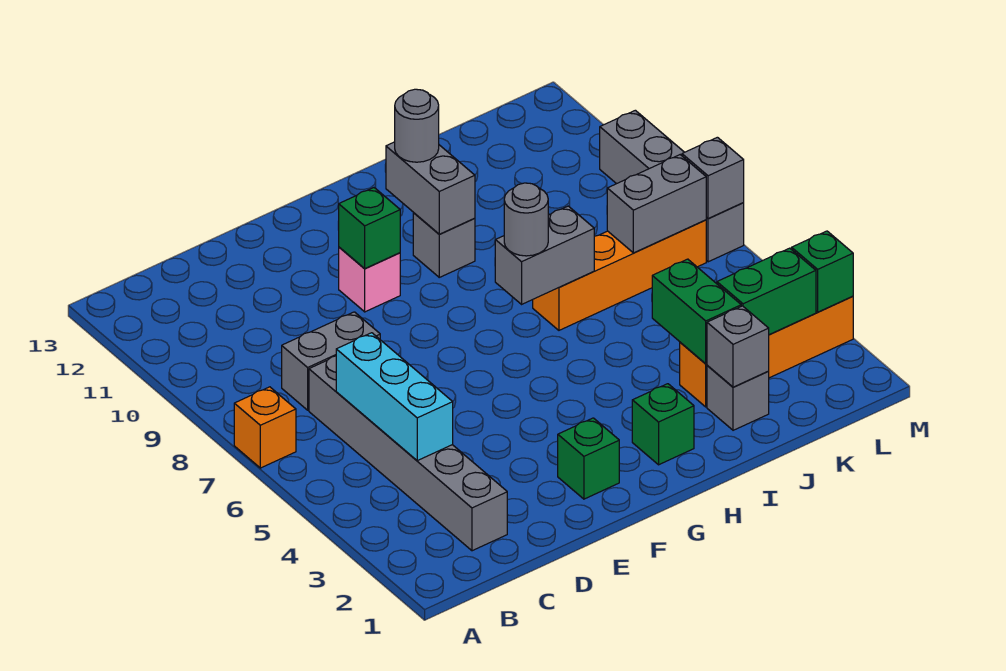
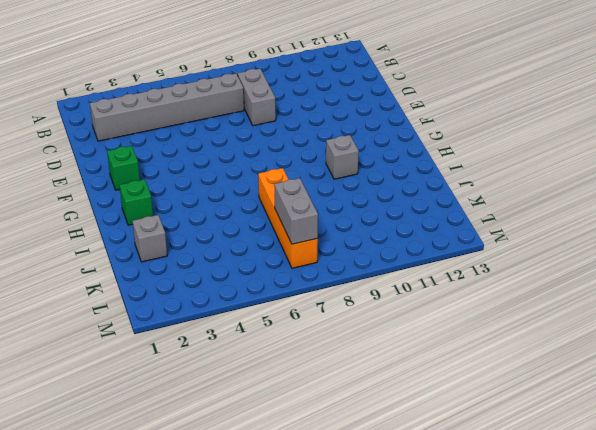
none -> orange 1x1 brick [234,387,296,468]
none -> pink 1x1 brick [339,247,400,312]
none -> orange 1x4 brick [680,296,853,407]

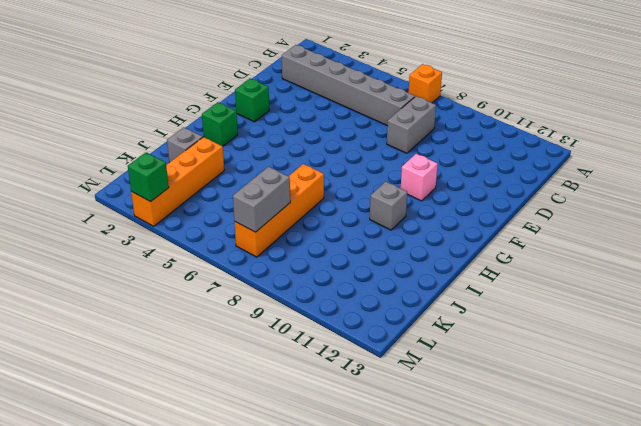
none -> grey 1x4 brick [600,110,744,262]
none -> cyan 1x3 brick [336,333,453,461]
none -> green 1x1 brick [339,188,400,269]

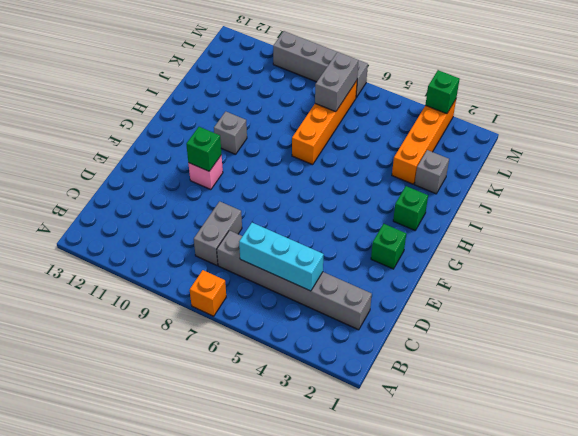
none -> grey 1x2 brick [495,206,594,304]
none -> grey 1x2 brick [386,142,475,234]
none -> grey 1x1 brick [707,306,769,387]

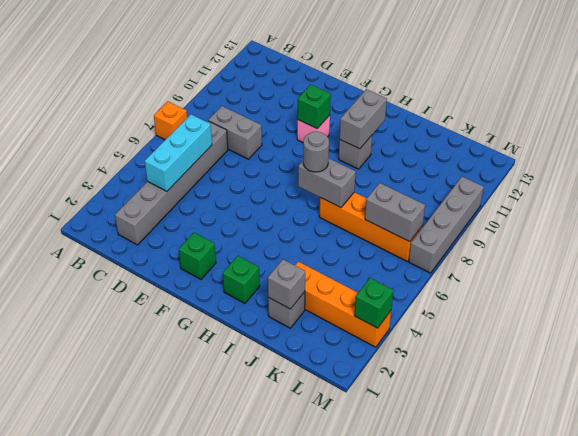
none -> green 1x2 brick [652,259,741,364]
none -> green 1x2 brick [717,248,816,335]
none -> grey 1x1 brick [682,137,744,219]

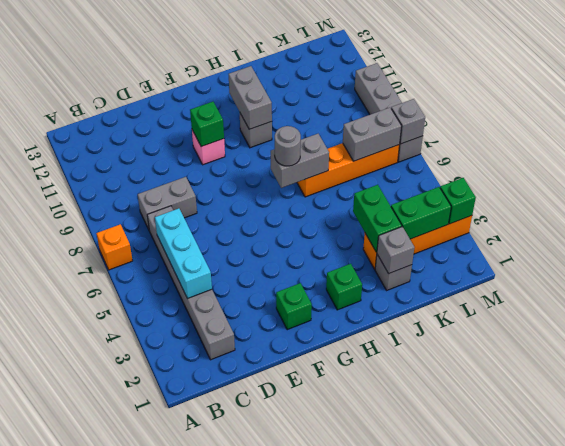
none -> grey 1x1 round brick [395,89,439,162]

